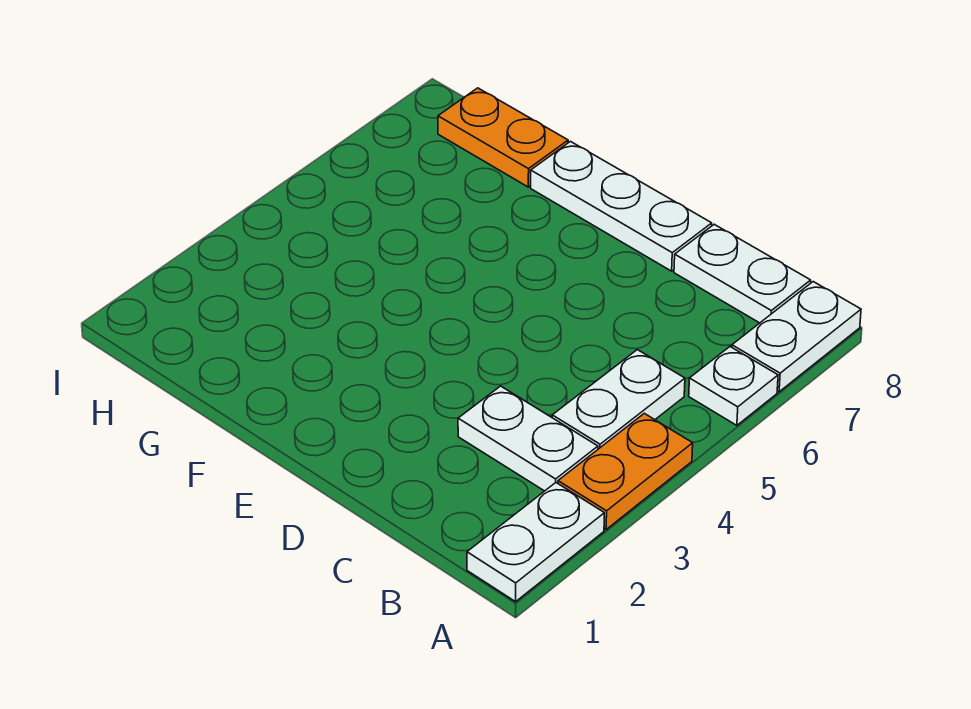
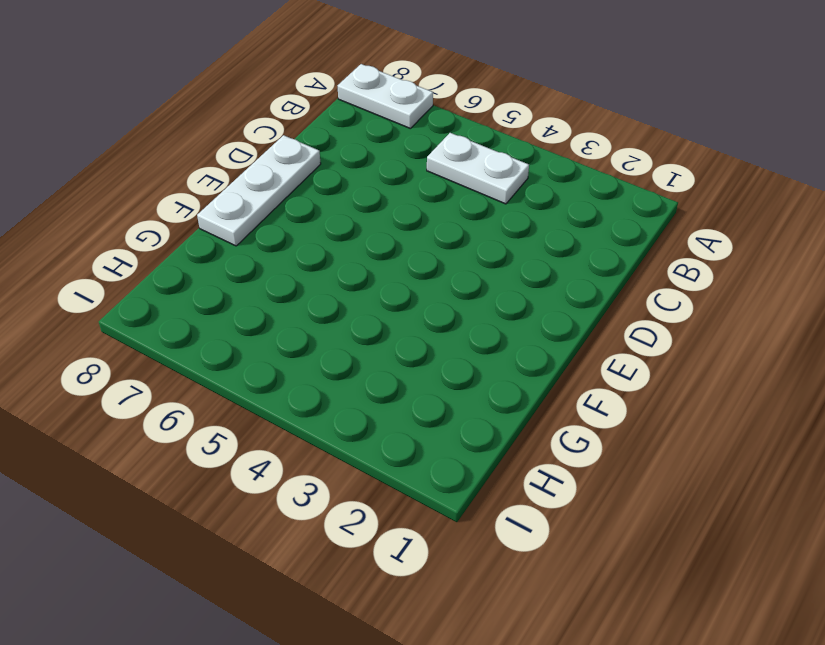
none -> white 1x2 plate [467,483,604,602]
none -> orange 1x2 plate [558,413,693,529]

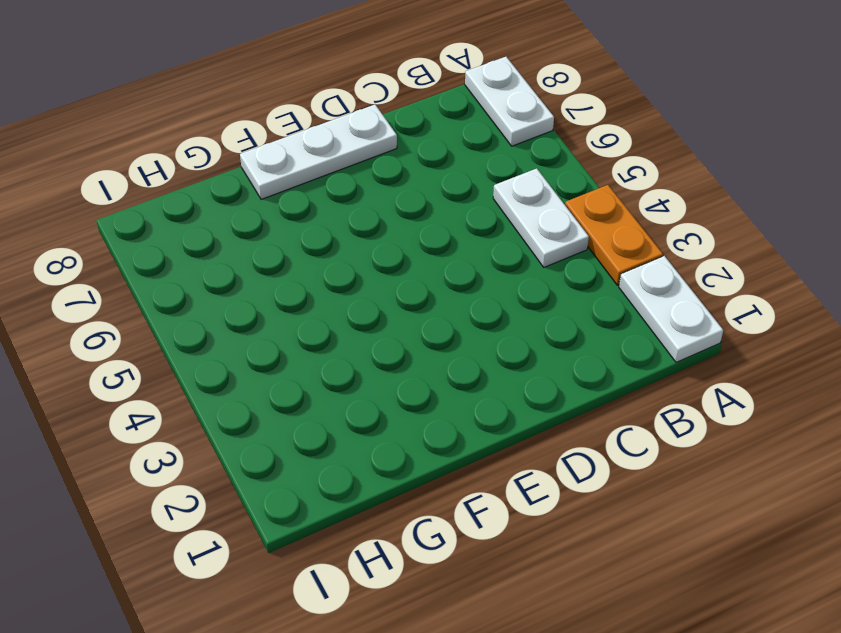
none -> white 1x1 plate [689,347,778,425]
none -> white 1x2 plate [458,386,598,491]

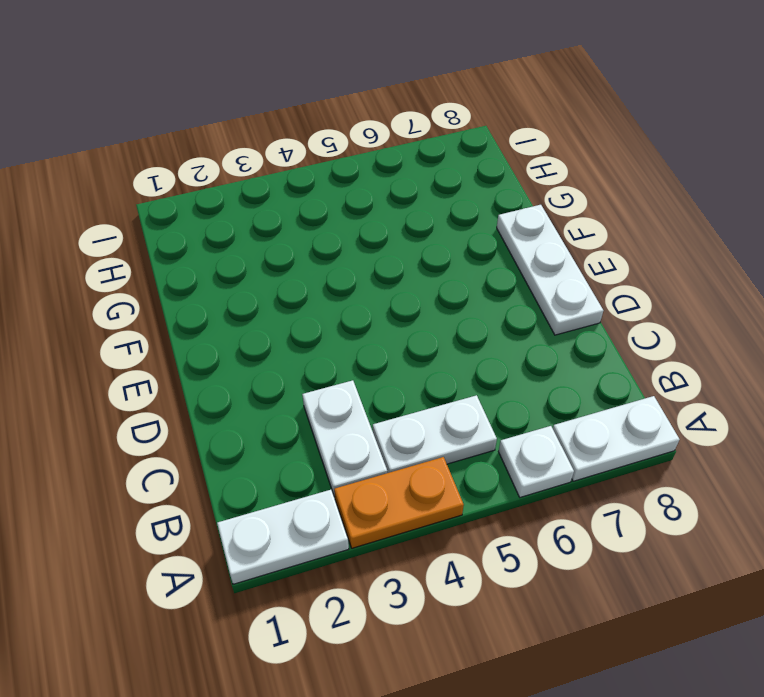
none -> white 1x2 plate [674,224,811,323]
none -> orange 1x2 plate [438,88,568,187]

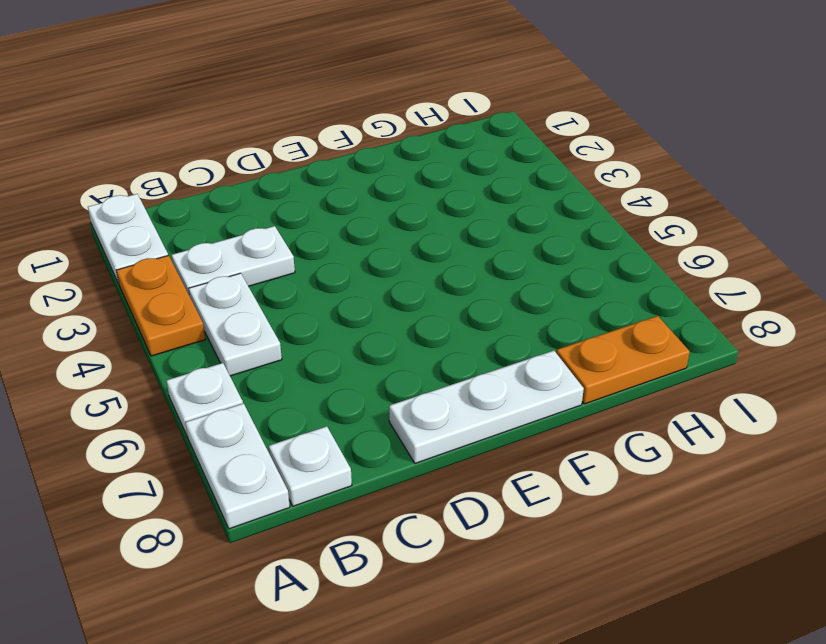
white 1x1 plate [269,426,352,506] -> white 1x2 plate [674,224,811,323]

